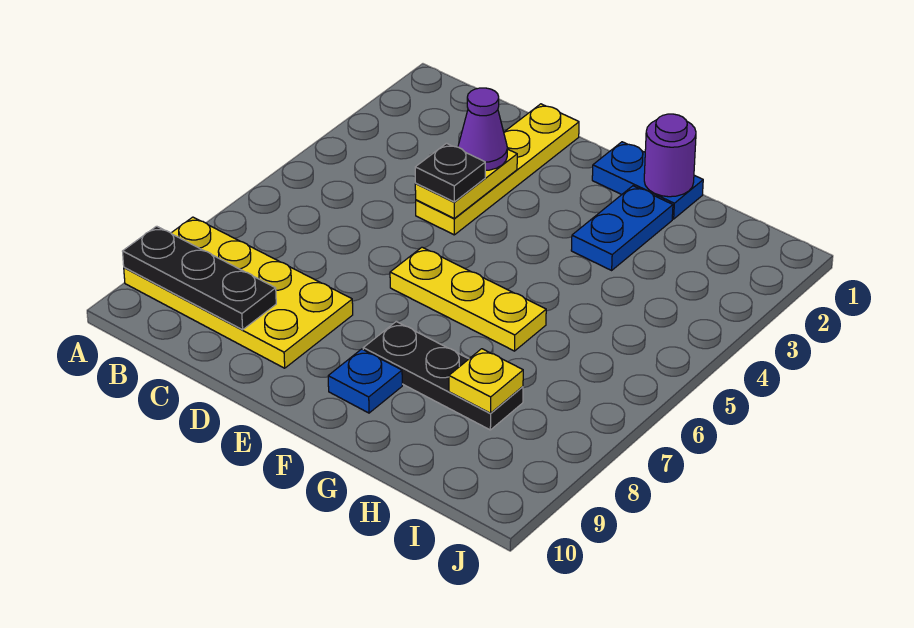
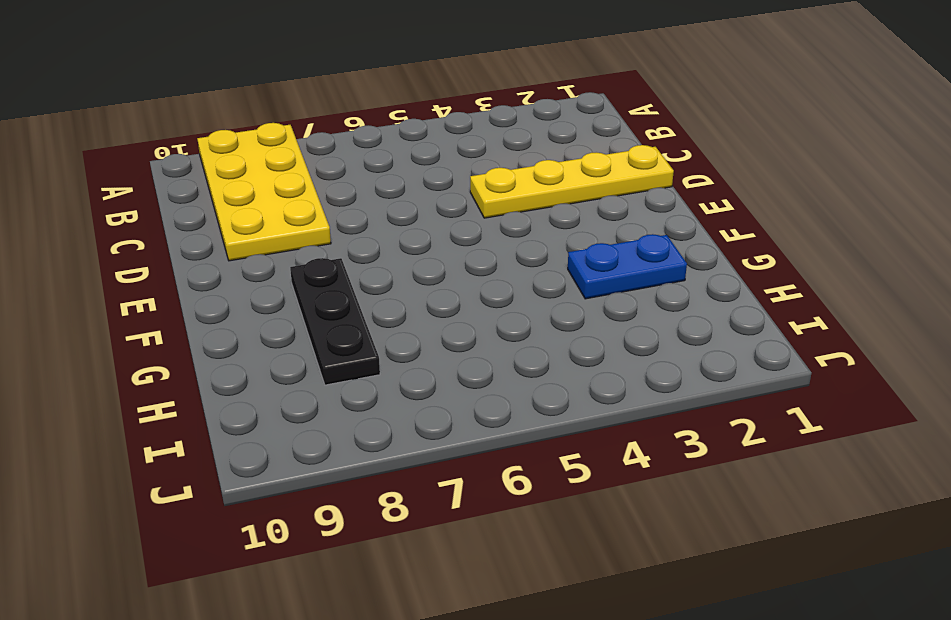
none -> yellow 1x3 plate [390,247,546,351]
none -> blue 1x2 plate [592,142,703,219]
none -> blue 1x1 plate [328,349,402,413]

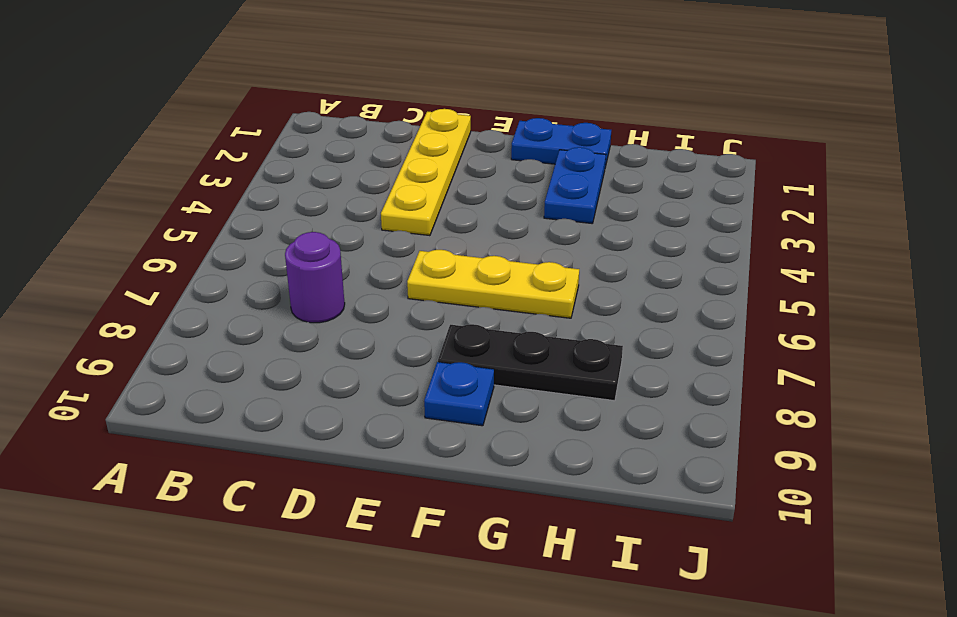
purple 1x1 round brick [285,232,345,323] -> purple 1x1 round brick moved to [644,114,696,197]
none -> yellow 2x4 plate [124,217,353,368]
none -> black 1x3 plate [123,226,276,330]
none -> yellow 1x2 plate [415,149,517,218]

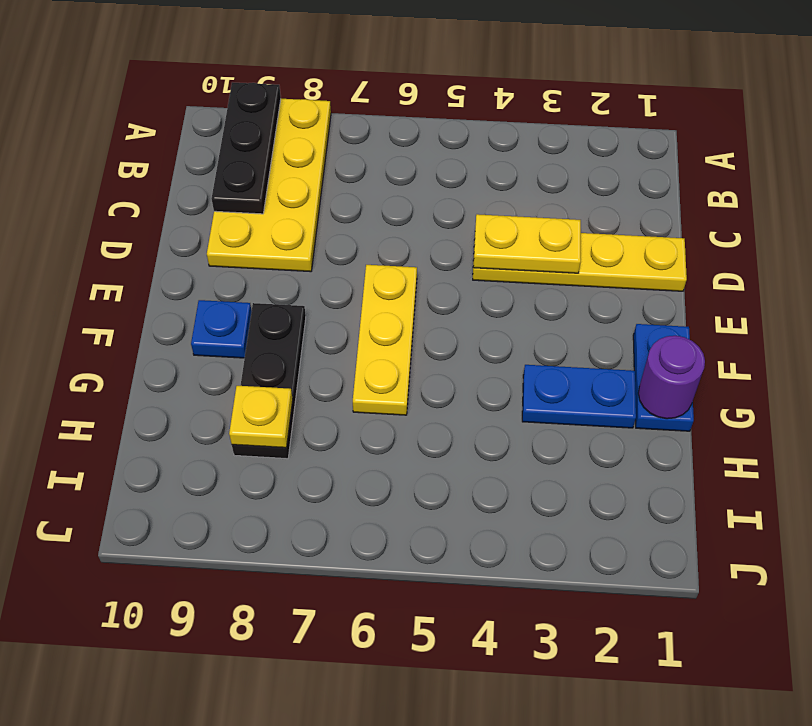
none -> purple 1x1 cone [458,88,507,170]
none -> black 1x1 plate [415,143,485,202]

